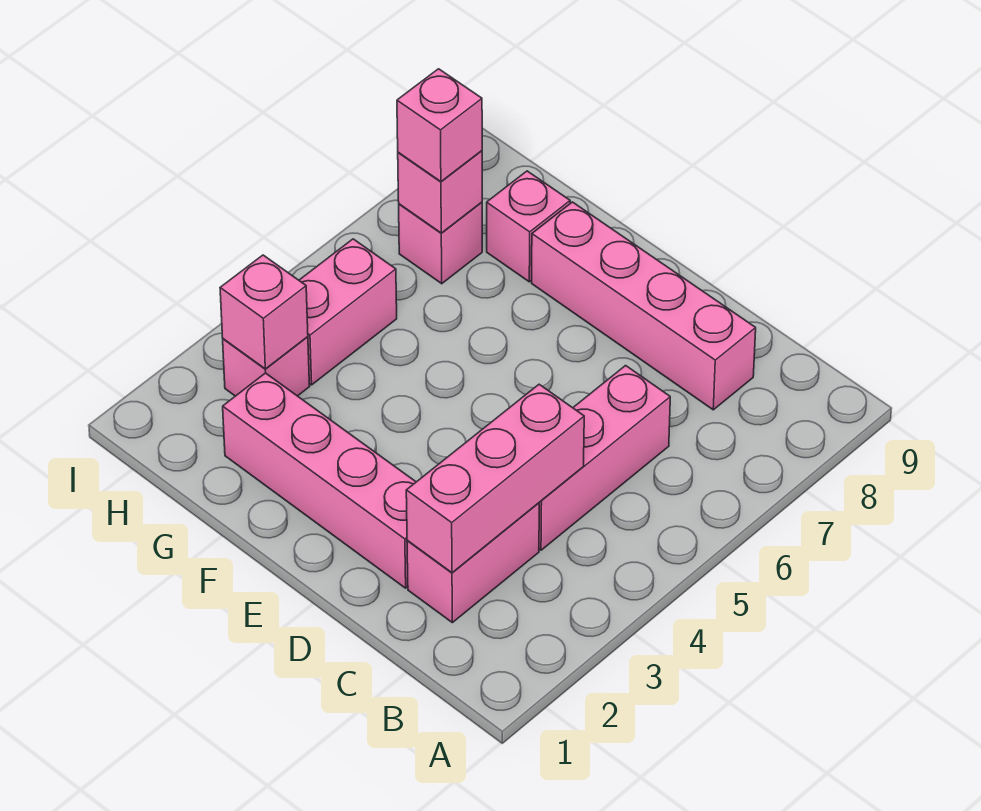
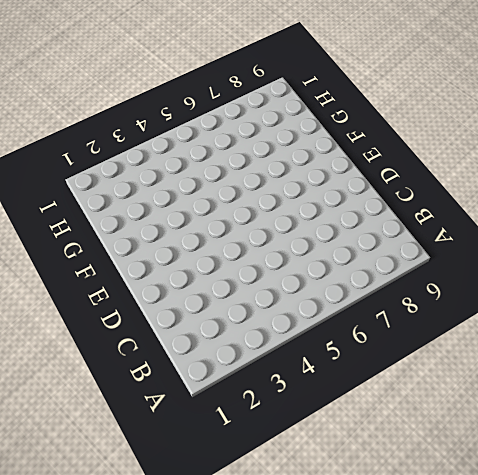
none -> pink 1x2 brick [407,503,539,623]
none -> pink 1x3 brick [539,366,670,550]
none -> pink 1x4 brick [532,202,756,410]

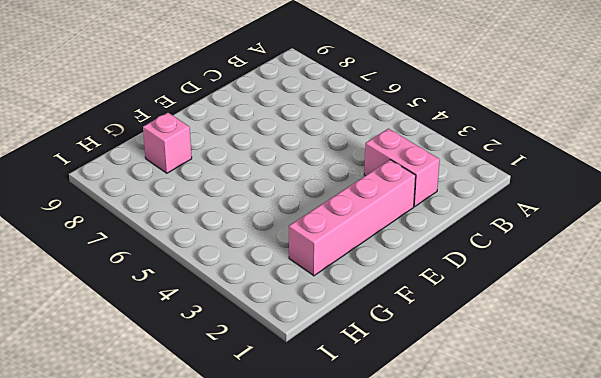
none -> pink 1x3 brick [539,366,670,550]
none -> pink 1x4 brick [532,202,756,410]
none -> pink 1x1 brick [223,337,310,396]

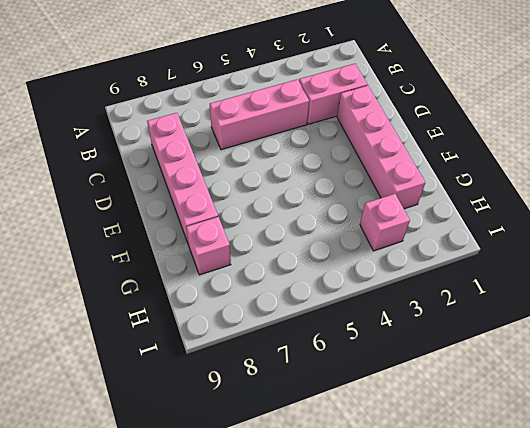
none -> pink 1x2 brick [299,239,397,385]
none -> pink 1x1 brick [399,202,482,284]
none -> pink 1x3 brick [406,384,584,573]

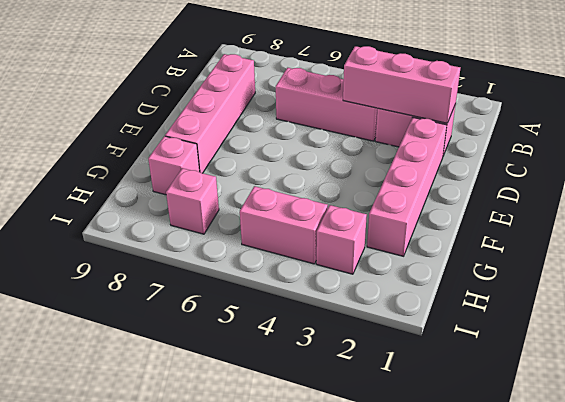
none -> pink 1x1 brick [220,255,308,369]
none -> pink 1x1 brick [398,151,482,233]
none -> pink 1x1 brick [397,69,482,182]

